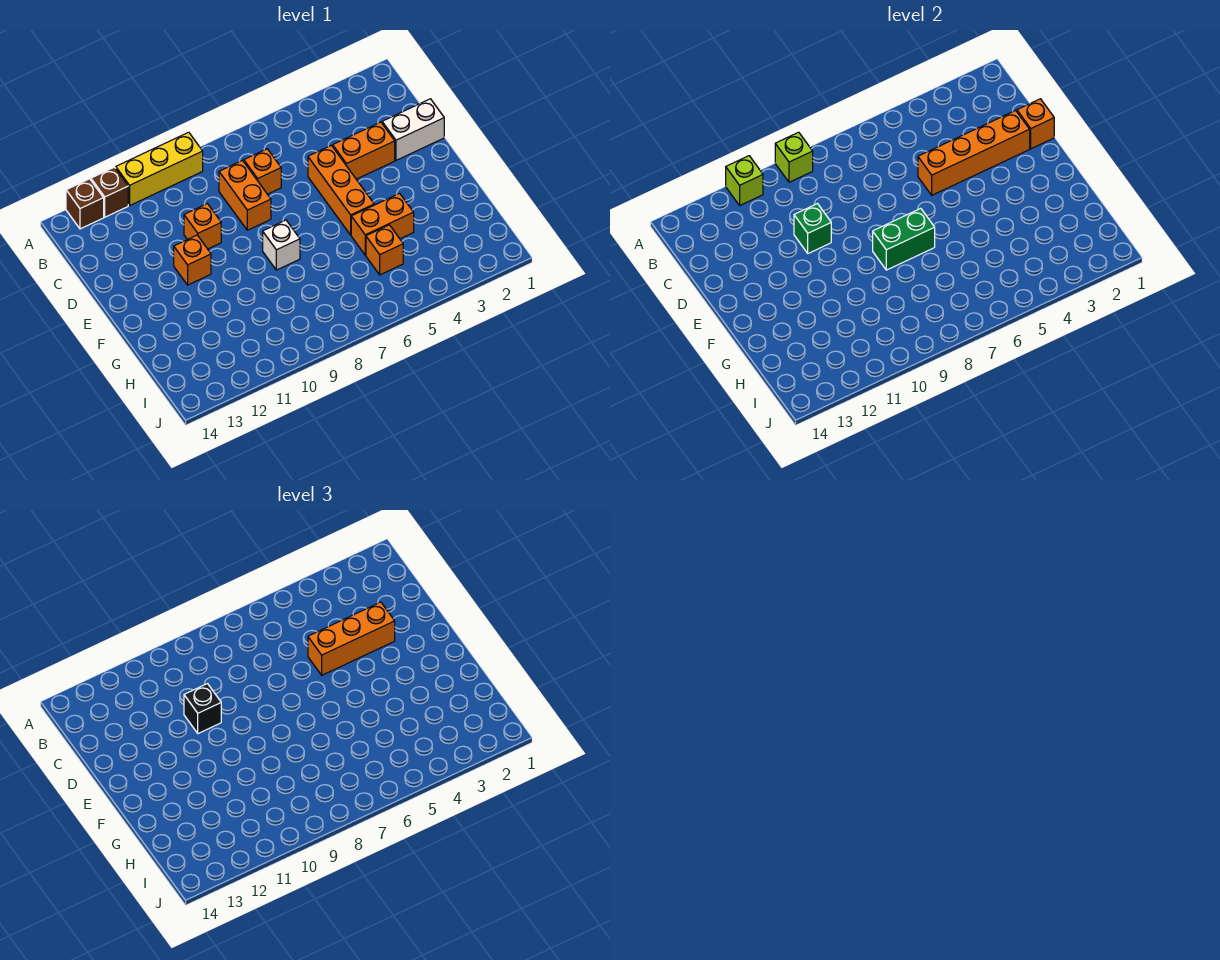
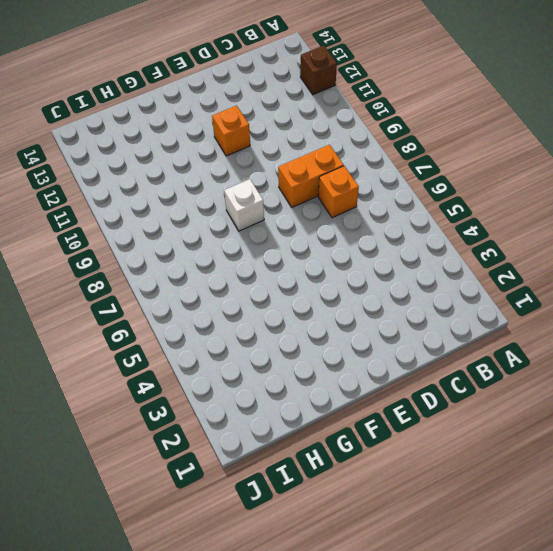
none -> yellow 1x3 brick [116,132,203,205]
none -> brown 1x1 brick [66,179,104,229]
none -> white 1x2 brick [382,99,444,160]

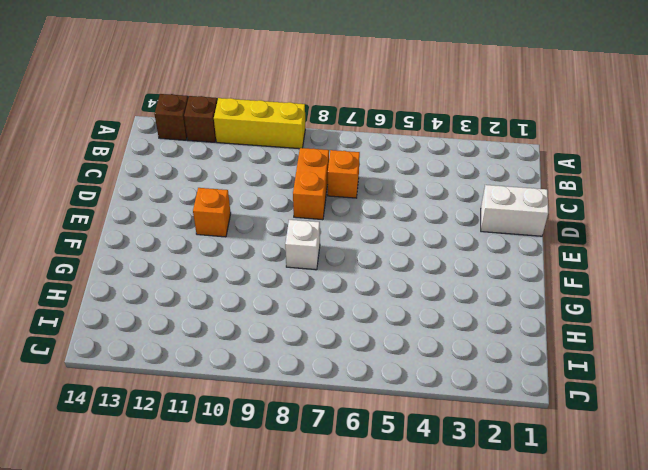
none -> orange 1x2 brick [333,122,395,179]
none -> orange 1x3 brick [308,145,374,235]
none -> orange 1x1 brick [184,204,221,249]

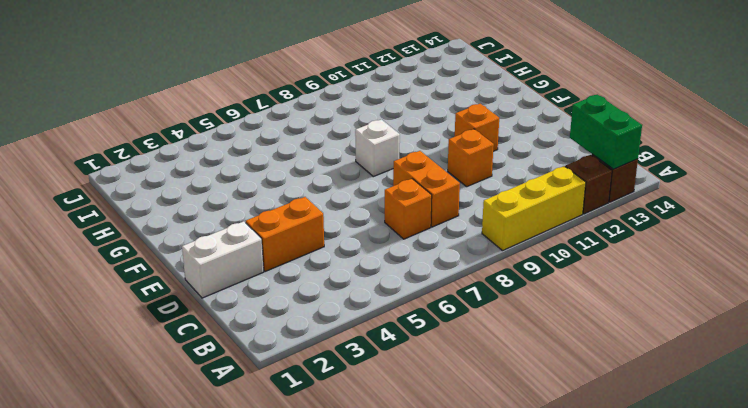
green 1x2 brick [570,94,642,169] -> green 1x2 brick turned to [873,208,935,270]
none -> orange 1x3 brick [308,145,374,235]
none -> orange 1x2 brick [351,193,414,255]
none -> orange 1x1 brick [366,225,403,275]

